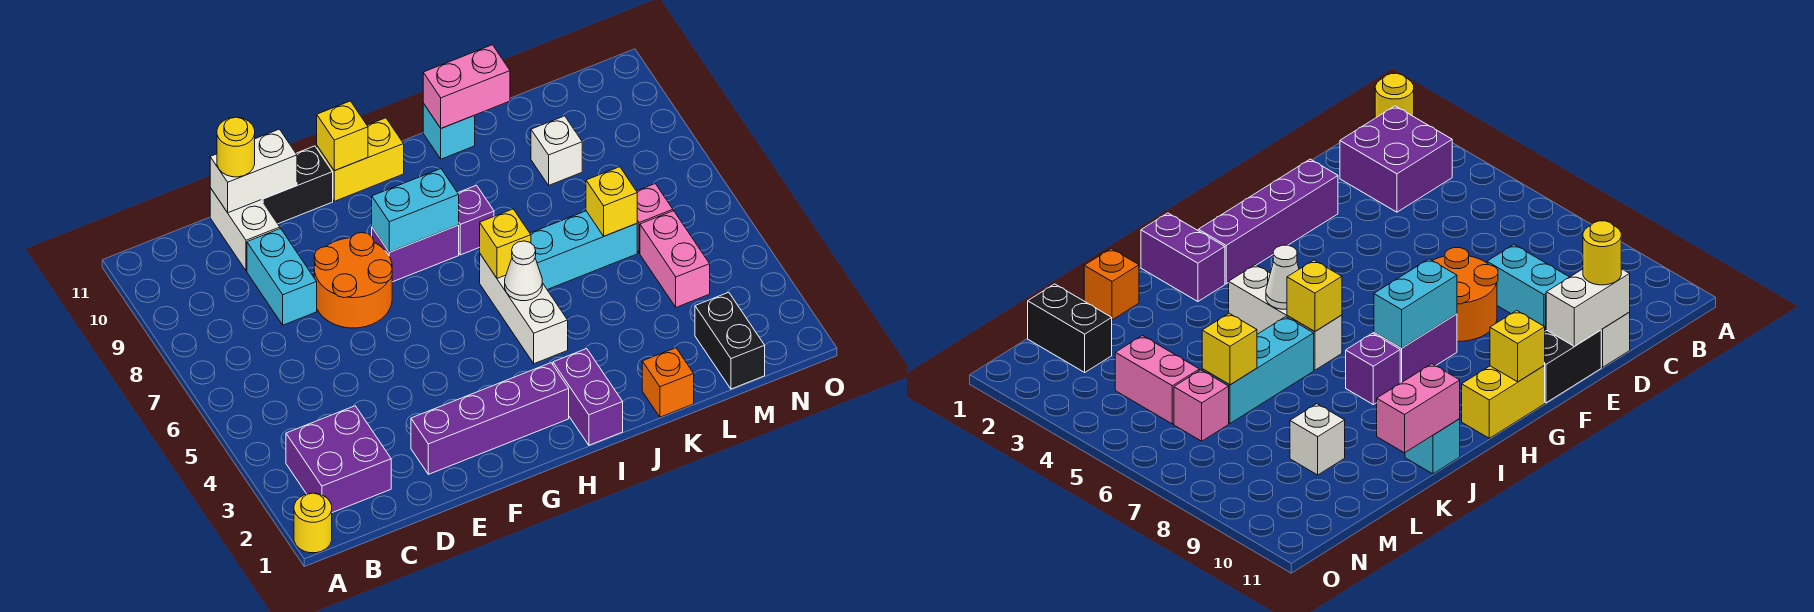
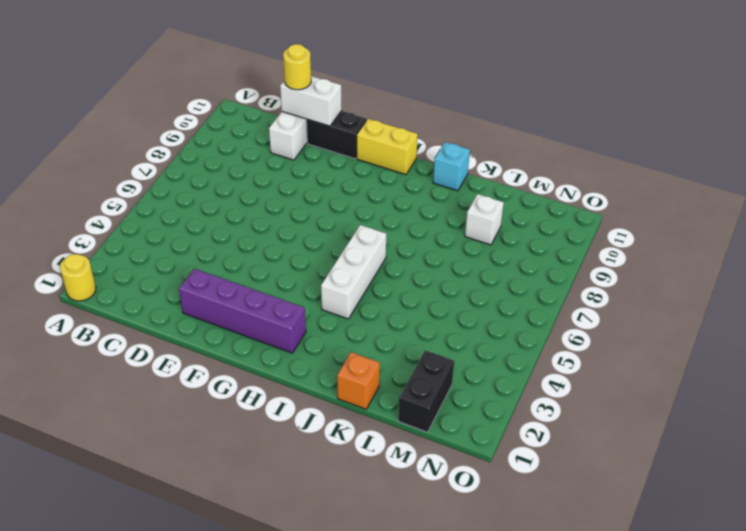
none -> purple 2x2 brick [286,406,391,513]
none -> cyan 1x2 brick [247,229,317,325]
none -> orange 2x2 round brick [314,233,392,328]

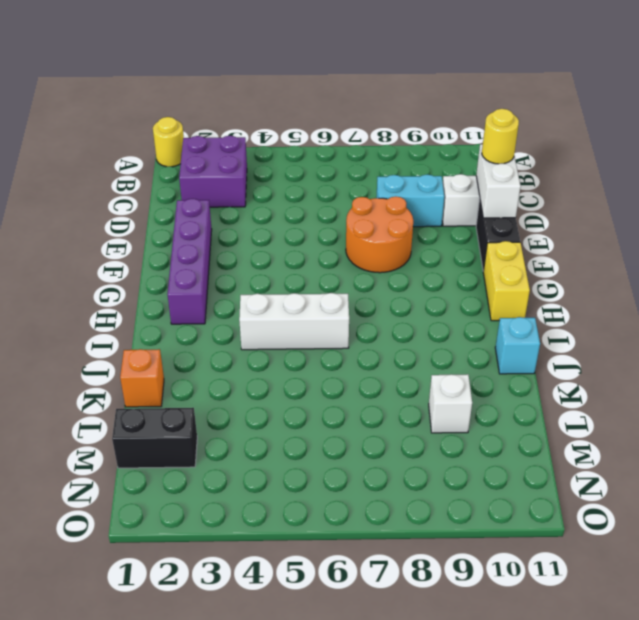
none -> purple 1x2 brick [372,225,459,282]
none -> purple 1x2 brick [553,349,623,445]
none -> purple 1x1 brick [458,185,494,255]

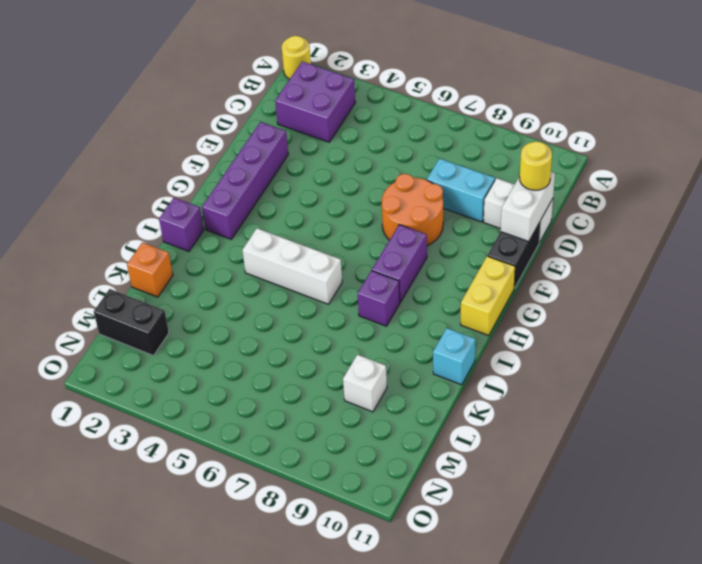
purple 1x1 brick [159,198,204,251] -> purple 1x2 brick [553,349,623,445]
none -> cyan 1x3 brick [530,211,637,290]
none -> pink 1x2 brick [640,211,710,307]
none -> pink 1x1 brick [637,184,673,253]

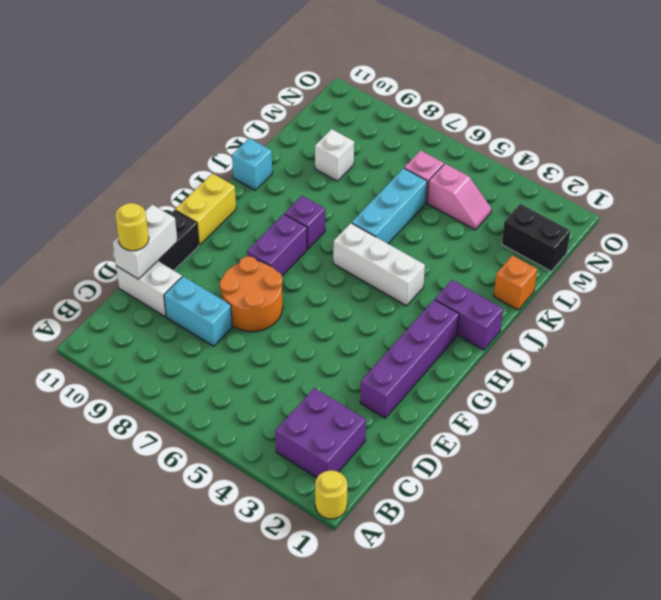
pink 1x2 slope [428,164,492,230] -> pink 1x2 brick [640,211,710,307]
none -> cyan 1x2 brick [372,169,459,252]
none -> yellow 1x1 brick [317,101,368,171]
none -> white 1x1 cone [505,241,542,301]

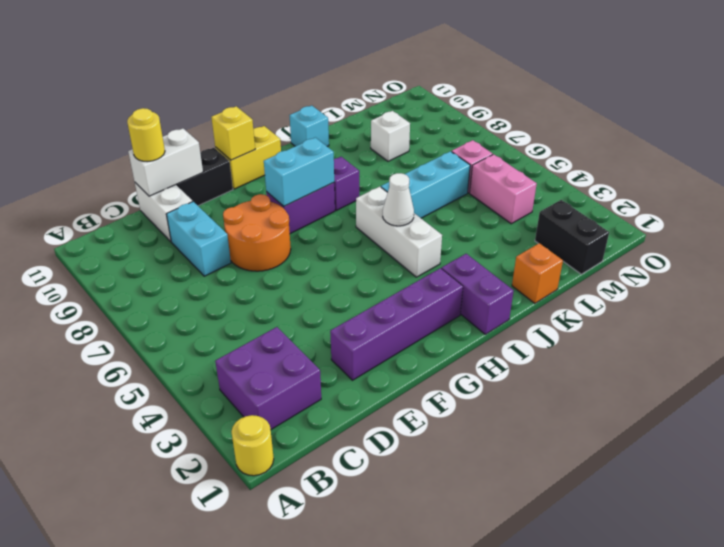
none -> yellow 1x1 brick [480,209,531,278]
none -> pink 1x2 brick [423,45,510,128]
none -> yellow 1x1 brick [586,167,637,236]

